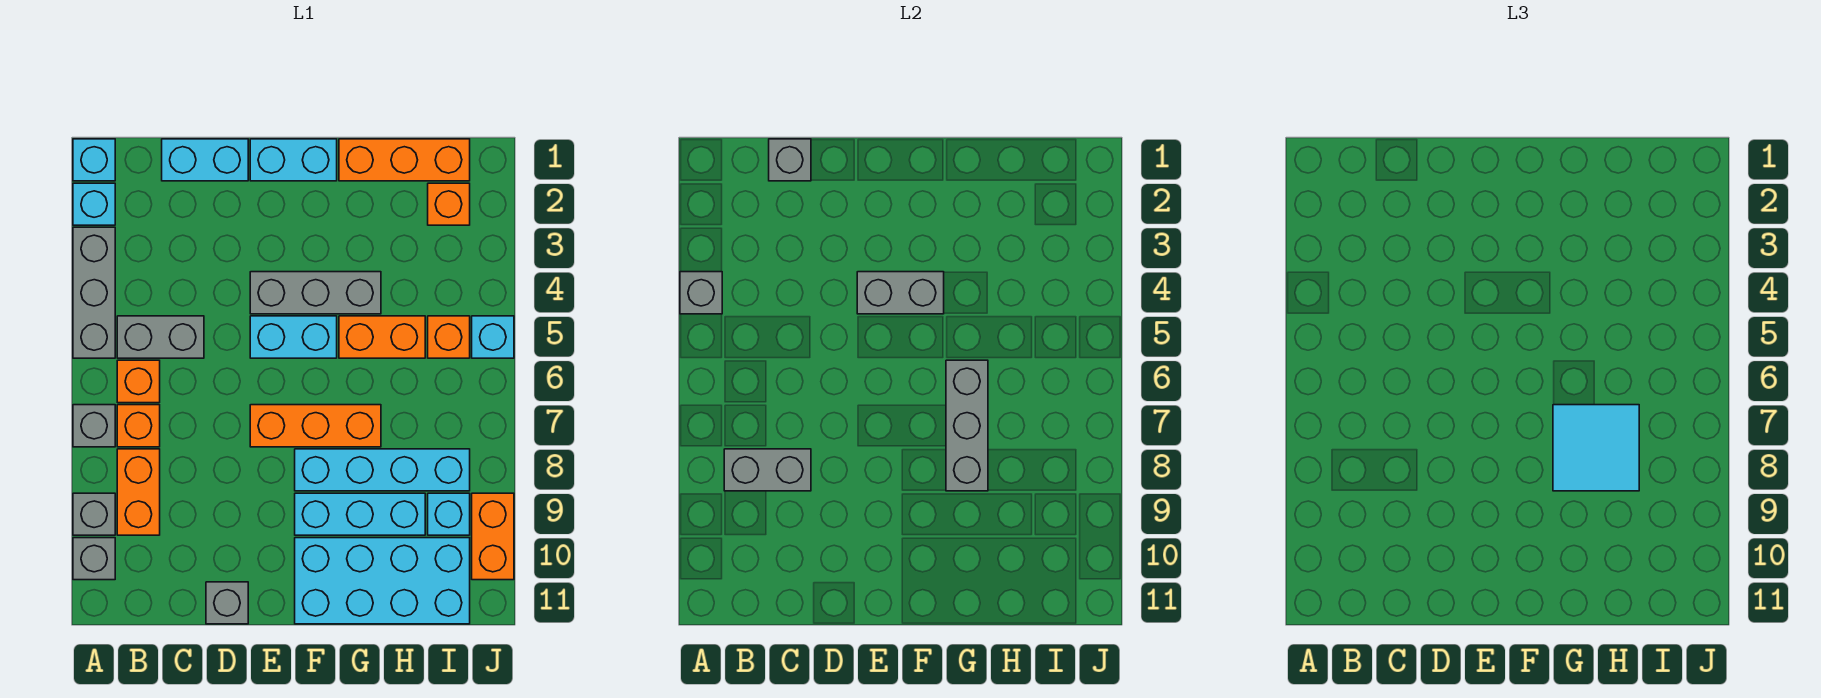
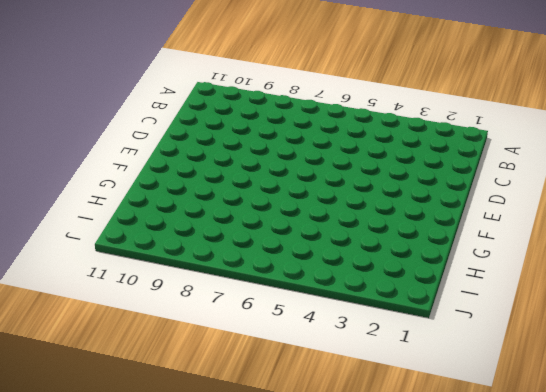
none -> cyan 1x1 brick [73,139,115,181]
none -> cyan 1x1 brick [73,183,115,225]
none -> grey 1x3 brick [73,227,115,358]
none -> grey 1x1 brick [73,405,115,447]

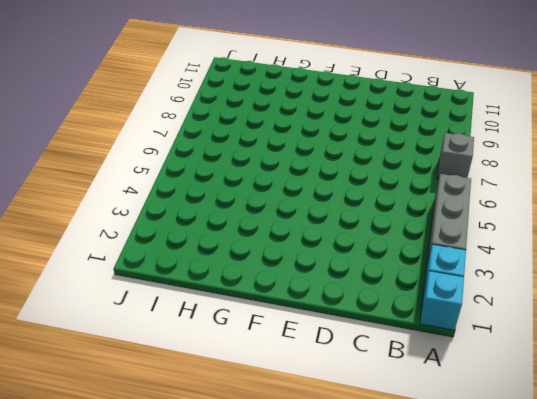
none -> grey 1x1 brick [73,493,115,535]
none -> grey 1x1 brick [73,538,115,580]
none -> grey 1x2 brick [117,316,204,358]
none -> orange 1x1 brick [117,360,160,403]

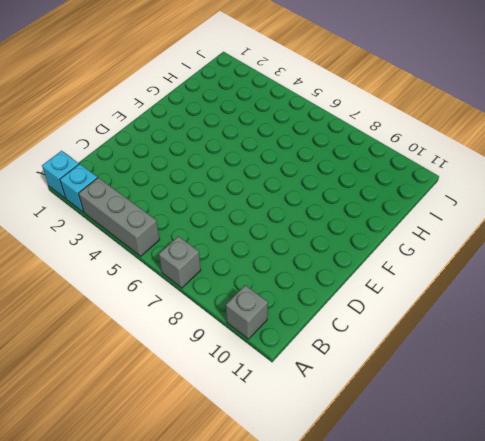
none -> grey 1x1 brick [73,493,115,535]
none -> grey 1x2 brick [117,316,204,358]
none -> orange 1x1 brick [117,360,160,403]
none -> orange 1x1 brick [117,405,160,447]

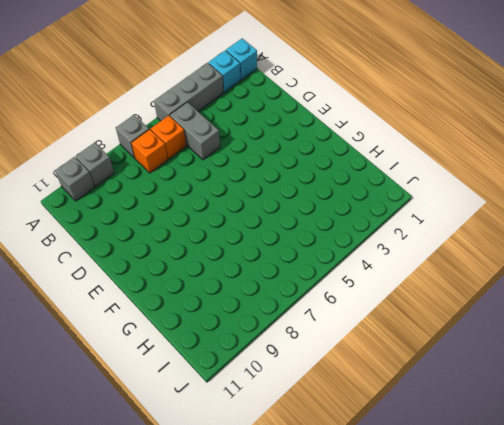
none -> orange 1x2 brick [117,449,160,535]
none -> cyan 1x2 brick [162,139,248,181]
none -> grey 1x1 brick [206,582,248,624]
none -> cyan 1x2 brick [250,139,337,181]

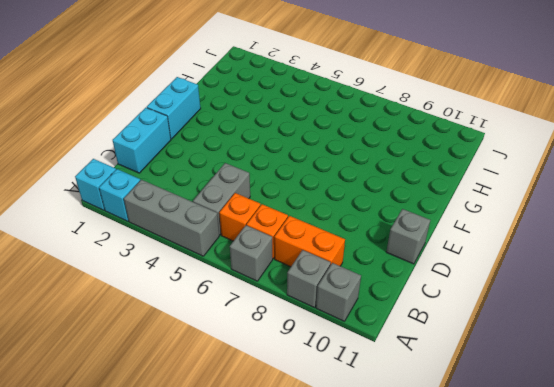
none -> grey 1x3 brick [250,272,381,314]
none -> cyan 1x2 brick [250,316,337,358]
none -> orange 1x3 brick [250,405,381,447]
none -> cyan 1x4 brick [295,449,470,491]

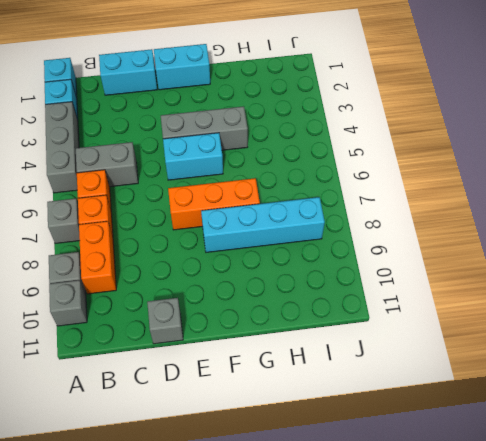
none -> cyan 1x3 brick [295,493,425,535]
none -> cyan 2x4 brick [295,538,470,624]
none -> orange 1x3 brick [339,139,470,181]
none -> orange 1x2 brick [339,316,425,358]

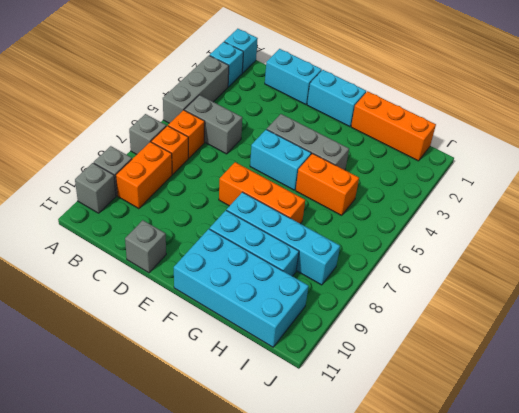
none -> orange 1x1 brick [428,183,470,225]
none -> orange 1x1 brick [428,316,470,358]
none -> cyan 1x1 brick [428,493,470,535]
none -> cyan 1x1 brick [472,316,514,358]

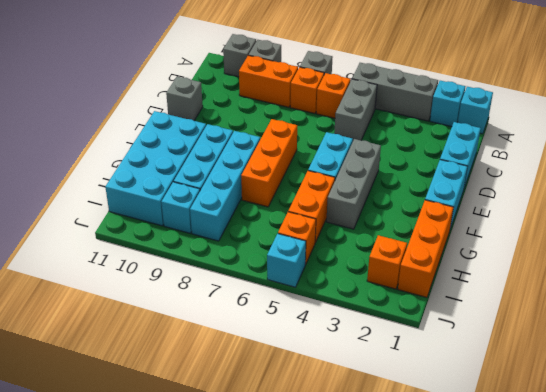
none -> orange 1x2 brick [472,493,514,580]
none -> grey 1x1 brick [680,272,722,314]
none -> grey 1x2 brick [724,449,811,491]
none -> grey 1x1 brick [769,139,811,181]

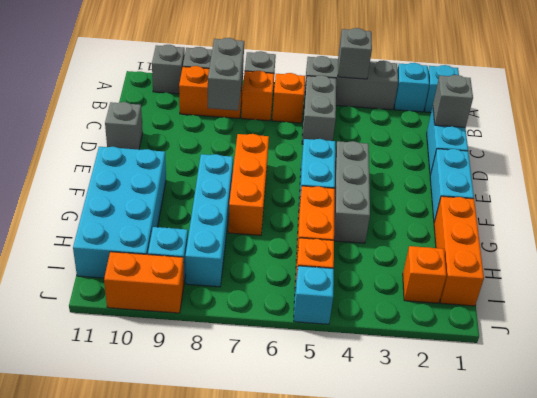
none -> cyan 1x3 brick [295,493,425,535]
none -> grey 1x2 brick [857,272,944,314]
none -> grey 1x3 brick [946,360,988,491]
none -> cyan 2x2 tile [1553,405,1639,491]

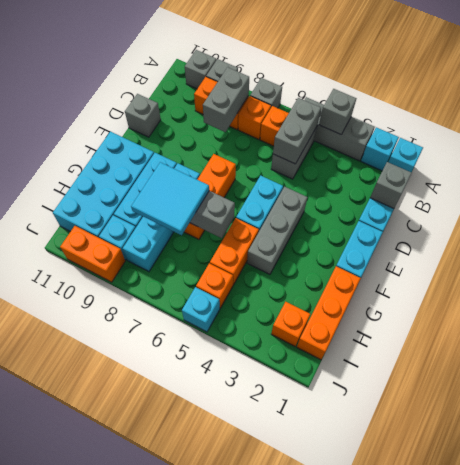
grey 1x2 brick [273,98,321,164] -> grey 1x2 brick moved to [857,272,944,314]

